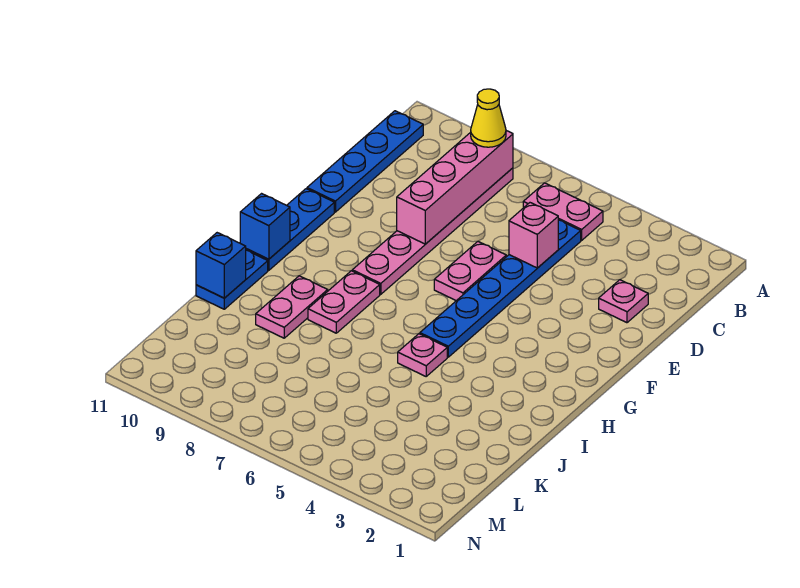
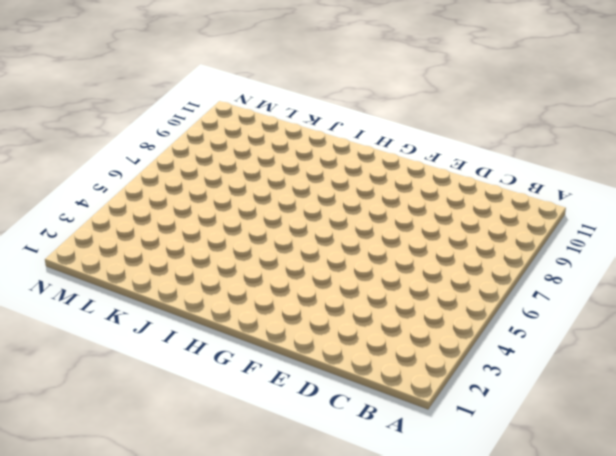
none -> pink 1x2 plate [523,183,603,240]
none -> pink 1x6 plate [352,168,513,294]
none -> blue 1x4 plate [307,111,423,212]

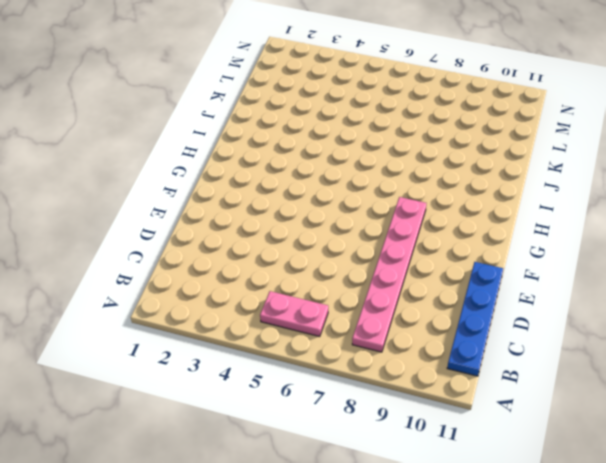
none -> blue 1x6 plate [420,220,581,357]
none -> pink 1x1 plate [599,280,648,323]
none -> pink 1x2 plate [434,242,506,301]

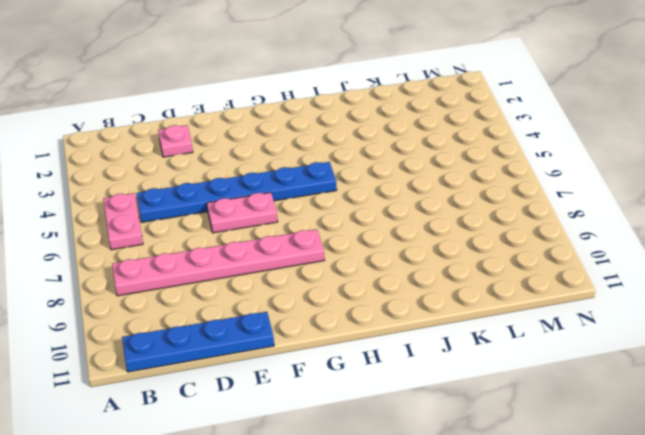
none -> blue 1x3 plate [246,189,334,270]
none -> pink 1x2 plate [308,271,380,333]
none -> pink 1x1 plate [398,334,447,376]

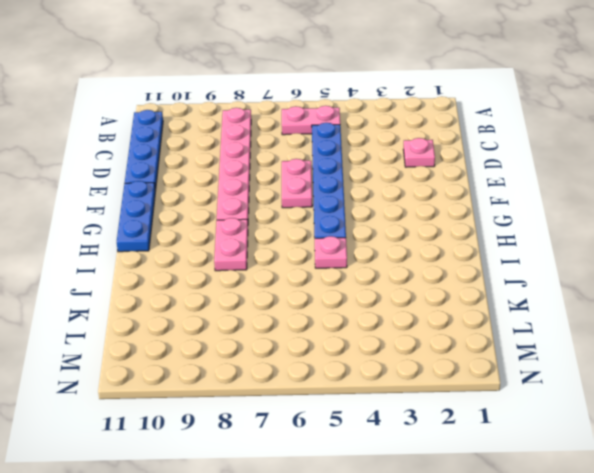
none -> pink 1x2 plate [256,276,328,338]
none -> blue 1x2 plate [196,250,268,309]
none -> pink 1x4 brick [397,131,513,244]

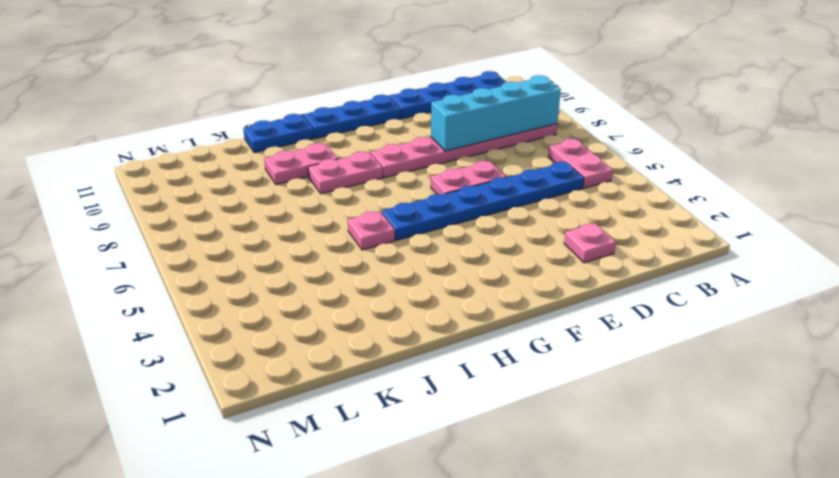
cyan 1x4 brick [431,75,561,151] -> pink 1x4 brick [397,131,513,244]
none -> pink 1x1 brick [509,203,558,268]
none -> blue 1x1 brick [240,194,290,259]
none -> blue 1x1 brick [196,233,246,298]

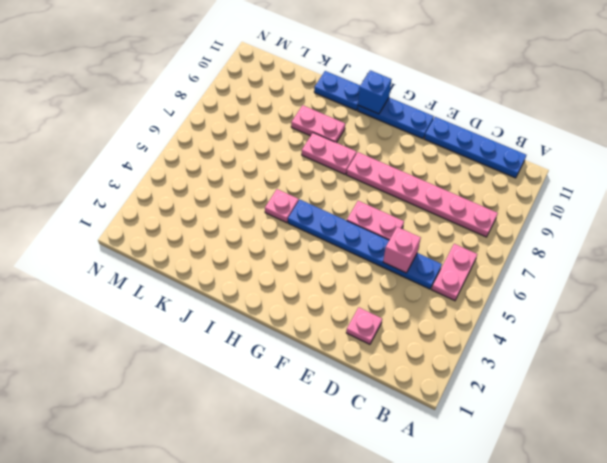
none -> pink 1x4 brick [397,131,513,244]
none -> blue 1x1 brick [196,233,246,298]
none -> yellow 1x1 cone [471,89,506,147]

